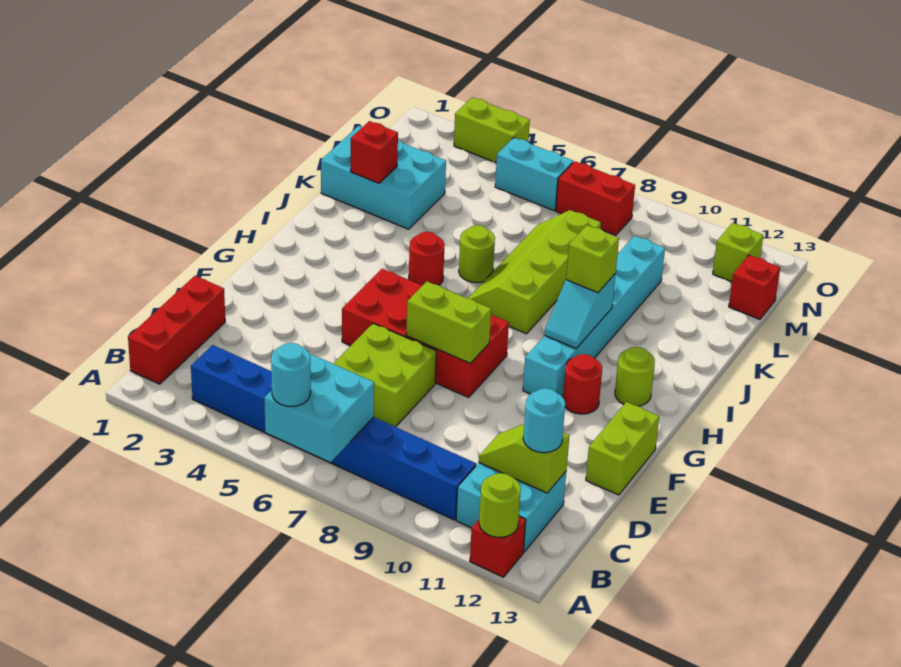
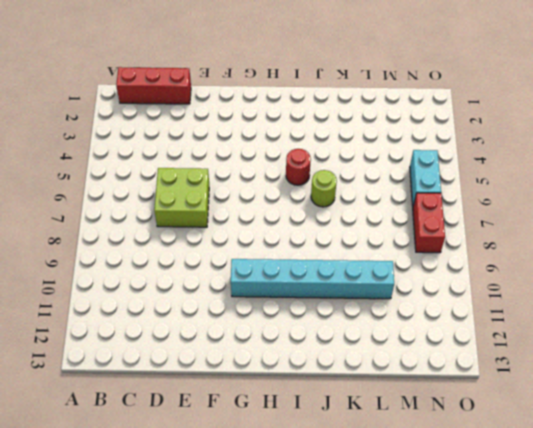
none -> red 1x1 brick [470,517,526,577]
none -> blue 1x8 brick [191,345,476,520]
none -> cyan 2x2 brick [456,463,566,552]

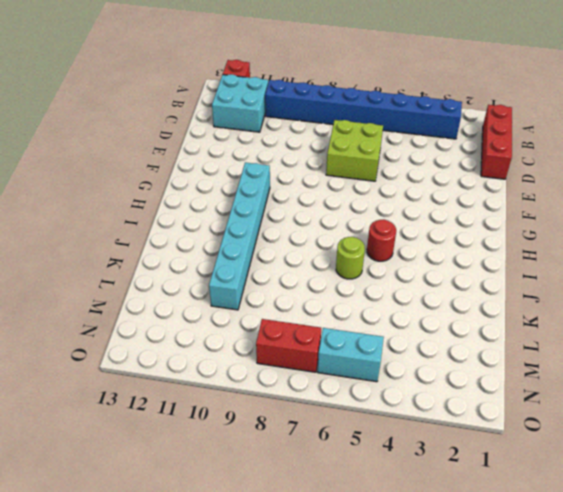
none -> lime 1x2 brick [586,402,659,495]
none -> red 2x4 brick [342,269,509,397]
none -> red 1x1 round brick [563,354,602,414]

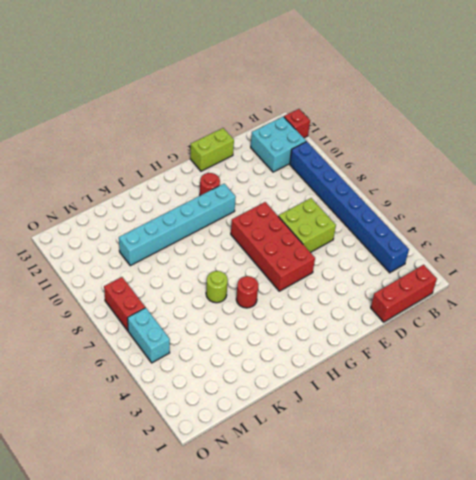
none -> lime 1x1 round brick [615,347,655,406]
none -> lime 2x4 slope [468,210,601,334]
none -> cyan 2x3 brick [321,126,446,229]

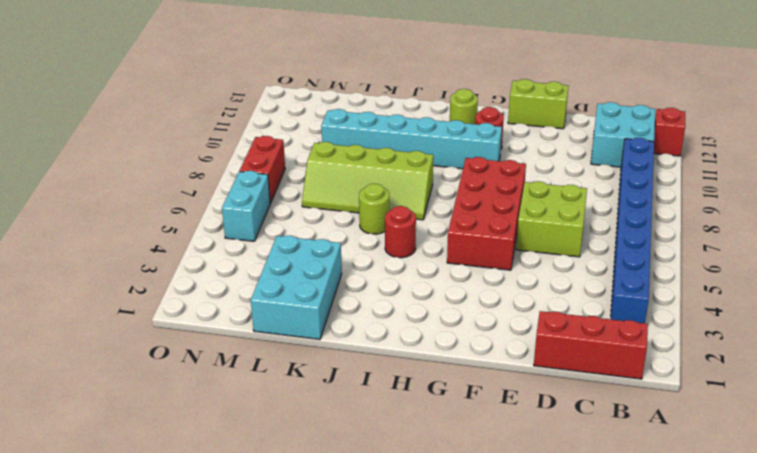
none -> red 1x1 brick [729,255,780,319]
none -> lime 1x1 brick [713,223,763,282]
none -> lime 1x2 brick [454,97,530,163]

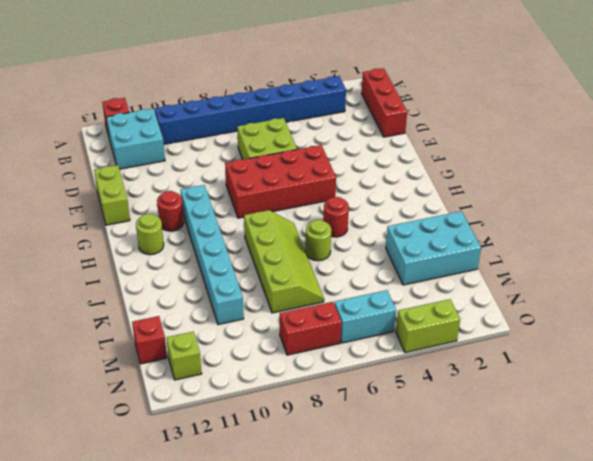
none -> cyan 2x2 brick [264,353,374,462]
none -> lime 1x1 round brick [479,473,521,537]
none -> lime 1x2 slope [479,424,569,493]

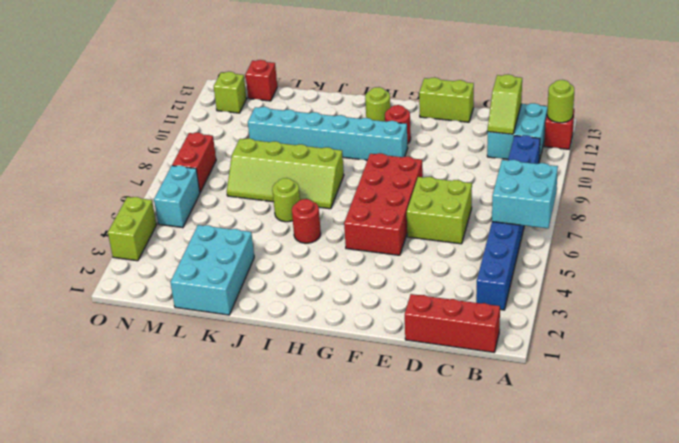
none -> lime 1x2 brick [406,281,491,363]
none -> cyan 1x2 slope [544,274,616,348]
none -> red 1x1 brick [351,121,398,183]

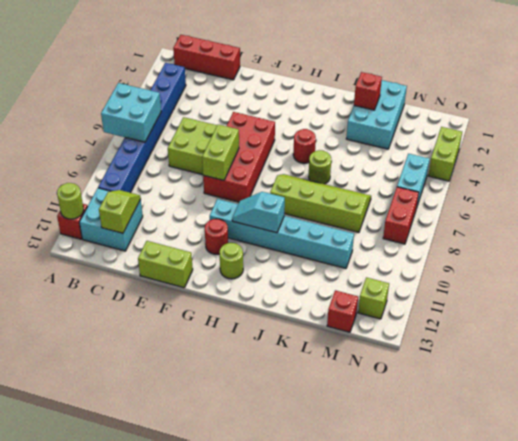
none -> cyan 1x1 round brick [271,343,311,406]
none -> cyan 1x1 round brick [523,388,565,453]
none -> lime 1x1 brick [566,225,619,293]

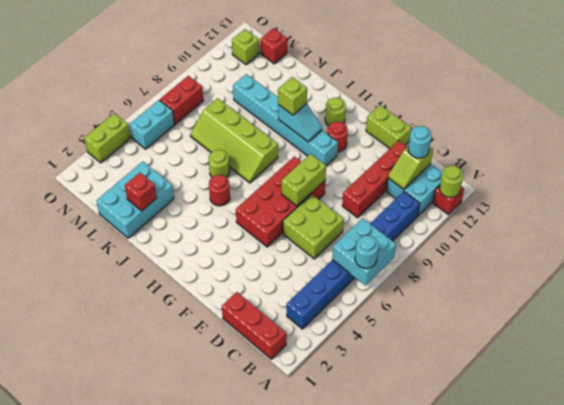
red 1x4 brick [342,141,407,218] -> none

